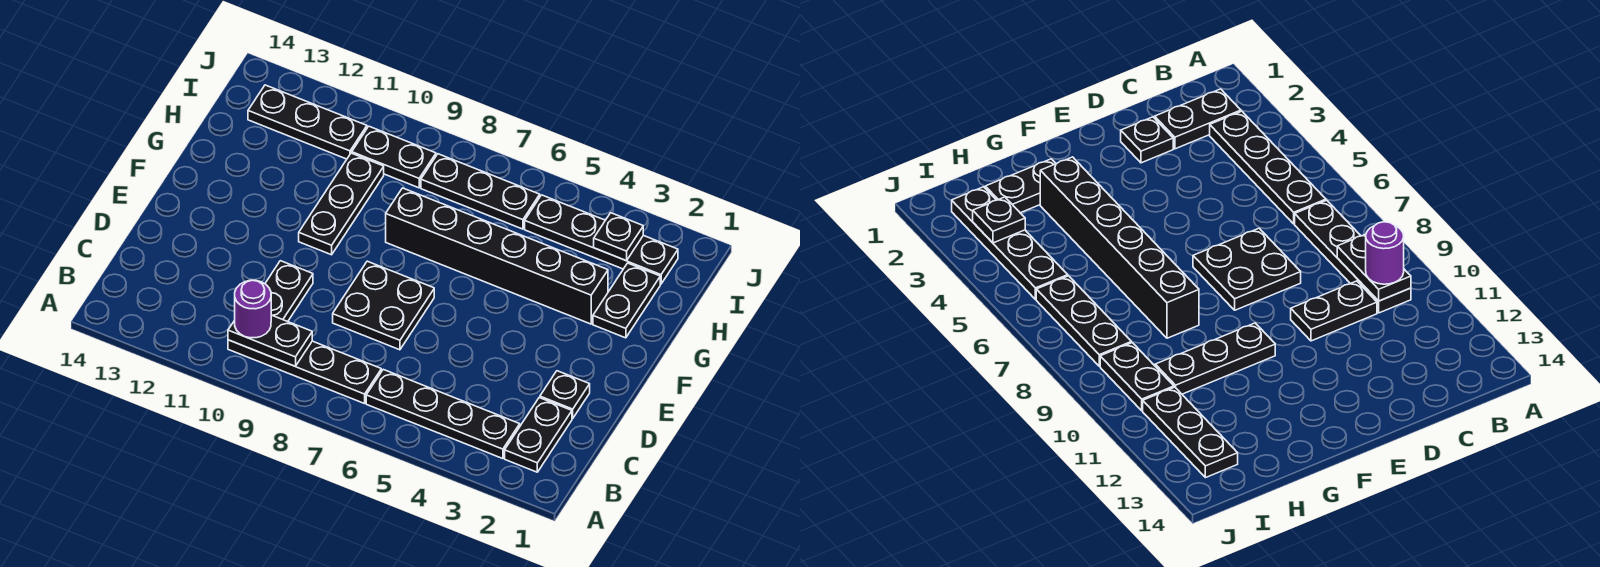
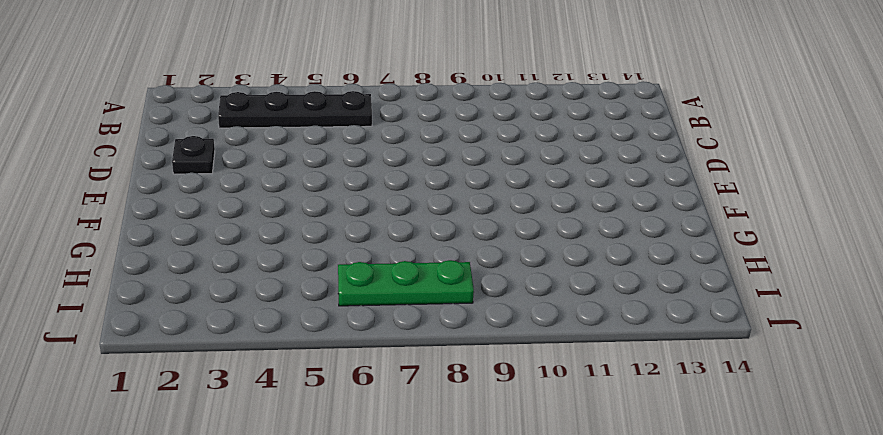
green 1x3 plate [338,260,474,306] -> black 1x3 plate [421,154,540,229]
none -> black 1x2 plate [505,398,572,472]
none -> black 1x4 plate [228,340,381,404]
none -> black 1x2 plate [265,261,313,322]

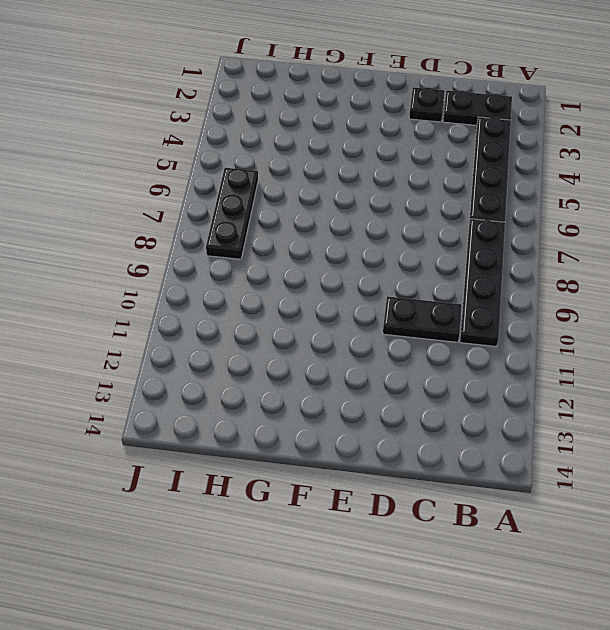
none -> black 2x2 plate [333,261,434,350]
none -> black 1x3 plate [299,153,384,255]
none -> black 1x2 plate [593,263,660,338]

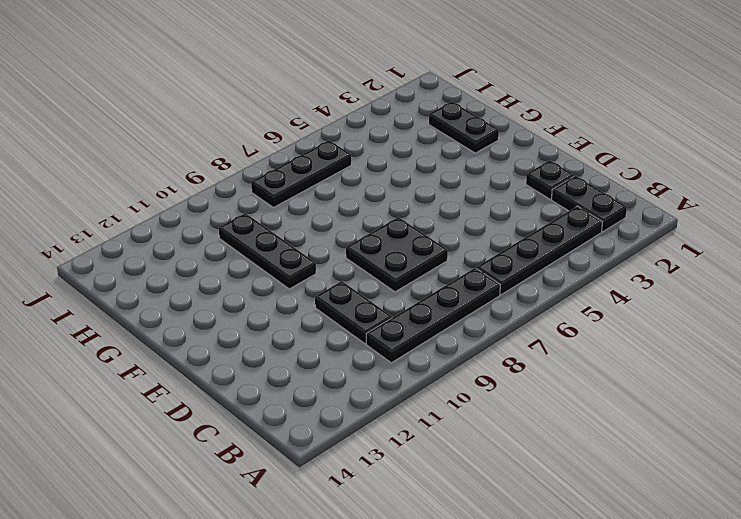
none -> black 1x6 brick [386,188,608,324]
none -> black 1x4 plate [525,195,678,284]
none -> black 1x2 plate [352,126,436,188]

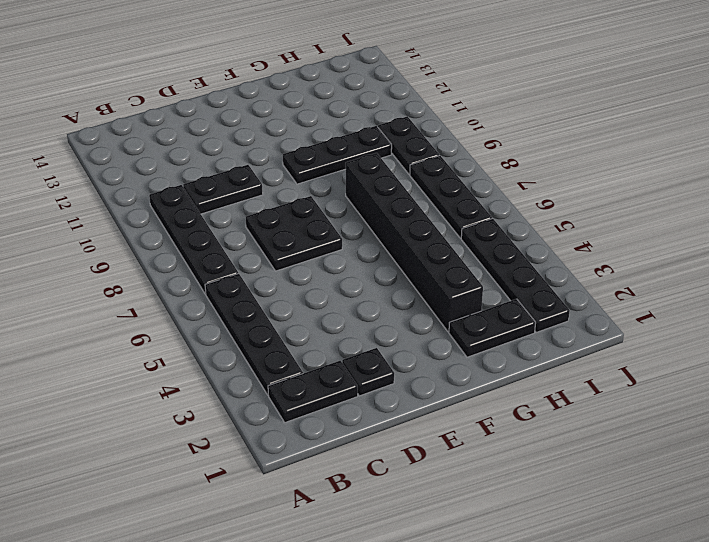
none -> black 1x3 plate [248,85,367,159]
none -> black 1x2 plate [228,315,312,366]
none -> black 1x1 plate [594,213,643,261]

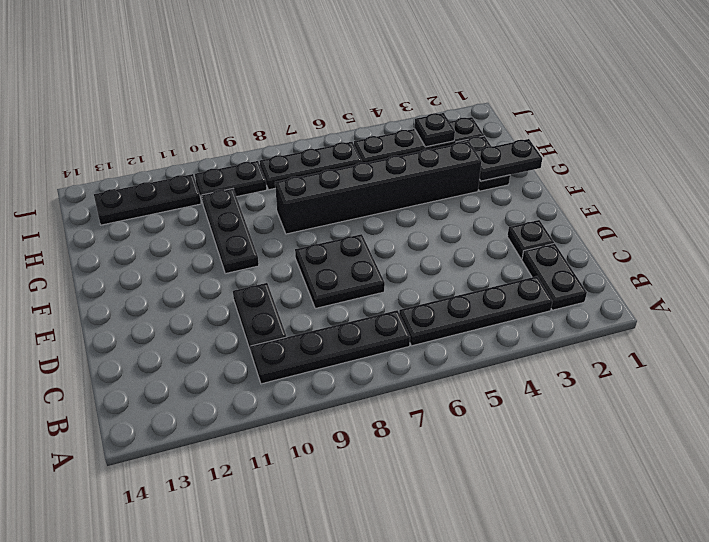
black 1x2 plate [475,139,542,181] -> black 1x2 plate moved to [228,315,312,366]
none -> purple 1x1 round brick [235,280,271,338]

